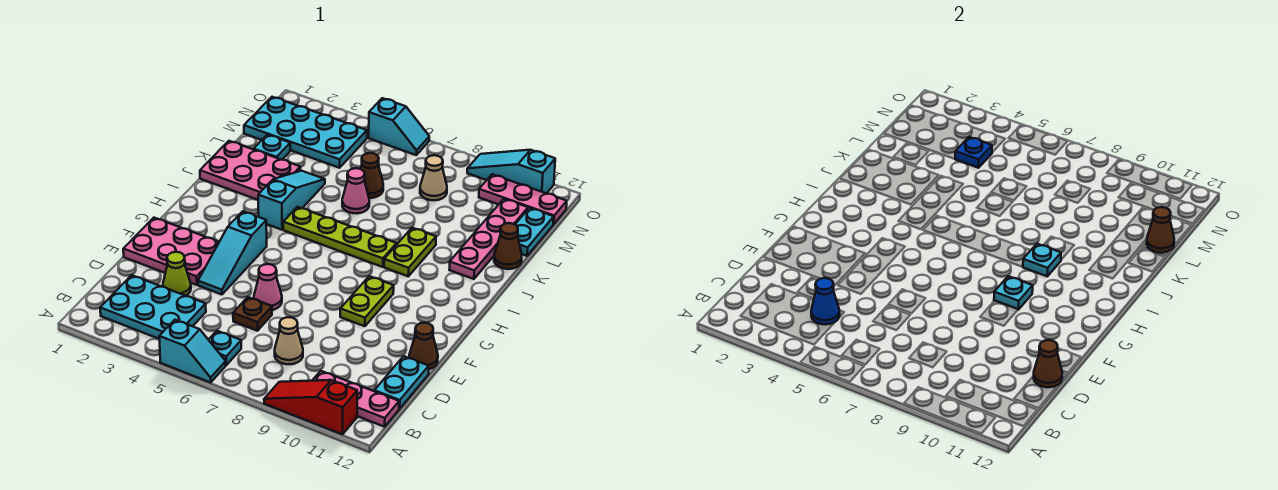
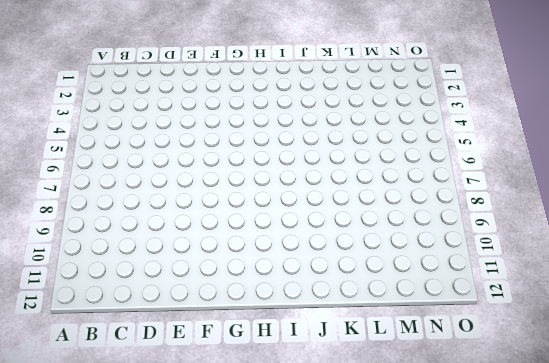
none -> cyan 1x2 slope [159,320,226,382]
none -> red 1x3 slope [264,380,357,434]
none -> cyan 2x3 plate [100,275,206,339]
none -> cyan 1x1 plate [209,331,241,365]

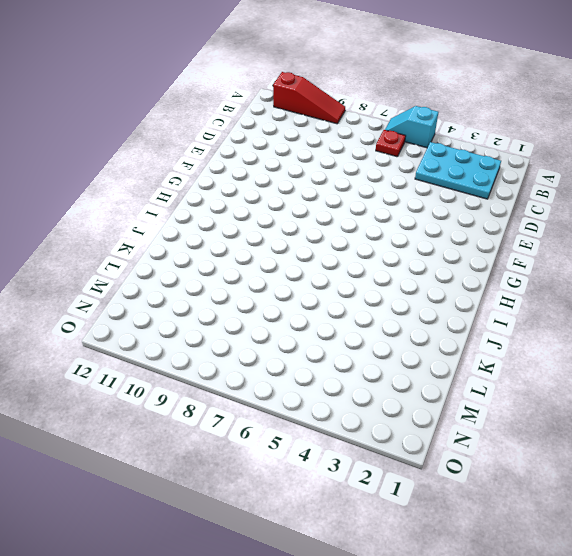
red 1x1 plate [376,130,406,157] -> cyan 1x1 plate [209,331,241,365]
none -> pink 1x3 plate [312,371,399,427]
none -> tan 1x1 cone [275,317,303,364]
none -> cyan 1x2 plate [374,356,429,409]
none -> lime 1x1 cone [163,252,191,296]

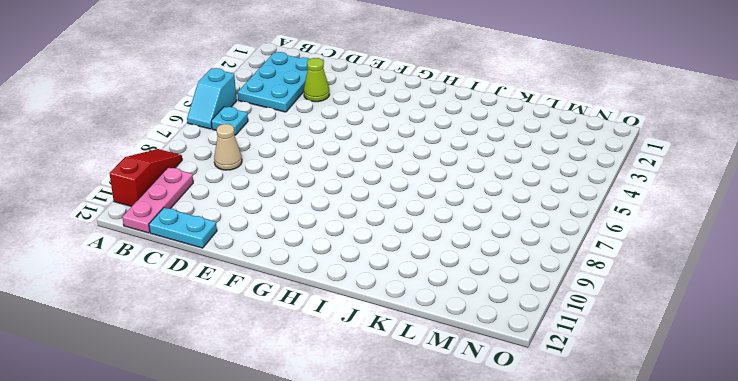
none -> brown 1x1 plate [233,297,272,331]
none -> pink 2x3 plate [123,218,219,285]
none -> cyan 1x3 slope [198,211,267,294]
none -> pink 1x1 cone [254,264,282,310]

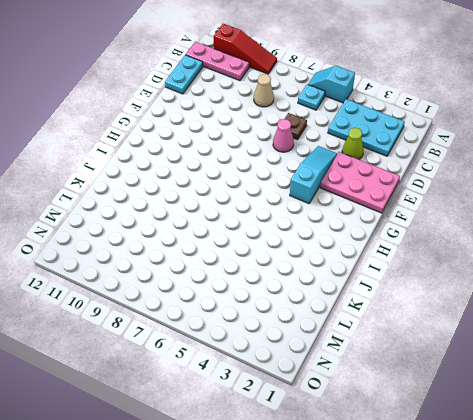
none -> brown 1x1 cone [409,323,438,369]
none -> lime 1x2 plate [340,276,394,326]
none -> cyan 1x3 slope [258,171,325,230]
none -> lime 1x4 plate [283,207,397,267]

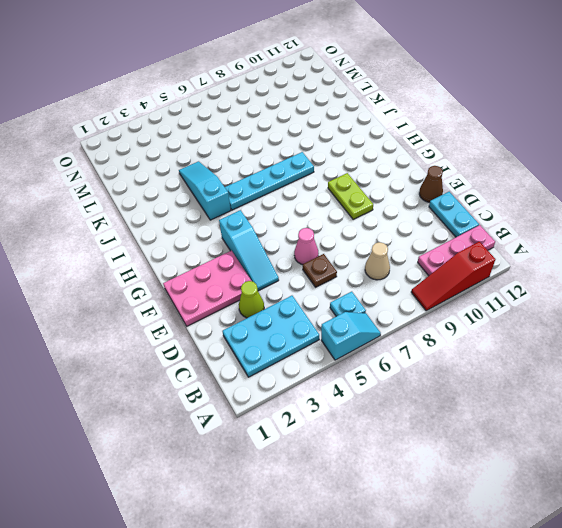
cyan 1x4 plate [225,152,314,210] -> lime 1x4 plate [283,207,397,267]
none -> lime 1x2 plate [384,228,436,276]
none -> pink 2x3 plate [200,141,300,200]
none -> pink 1x4 plate [449,199,528,279]
none -> pink 1x1 cone [342,168,369,213]

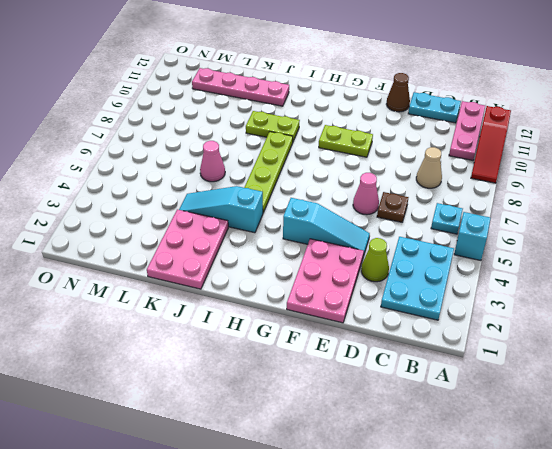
none -> brown 1x1 cone [494,223,522,269]
none -> cyan 1x1 plate [254,135,290,160]
none -> brown 1x1 cone [361,153,383,198]
none -> cyan 1x2 plate [515,208,554,256]

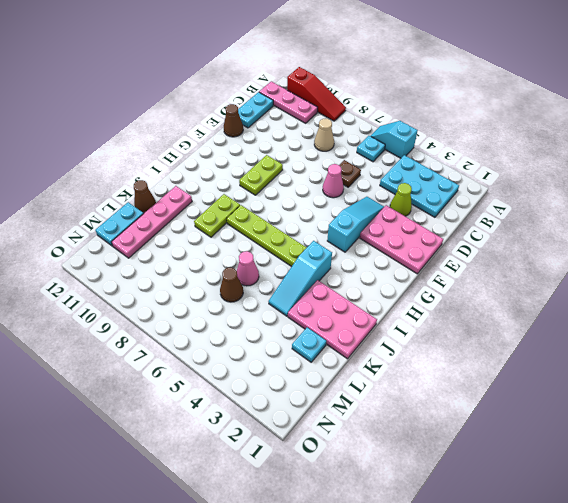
none -> cyan 2x4 plate [244,97,367,168]
none -> tan 1x1 cone [420,155,447,200]
none -> pink 1x3 plate [479,174,567,224]
none -> cyan 1x2 slope [369,98,429,155]

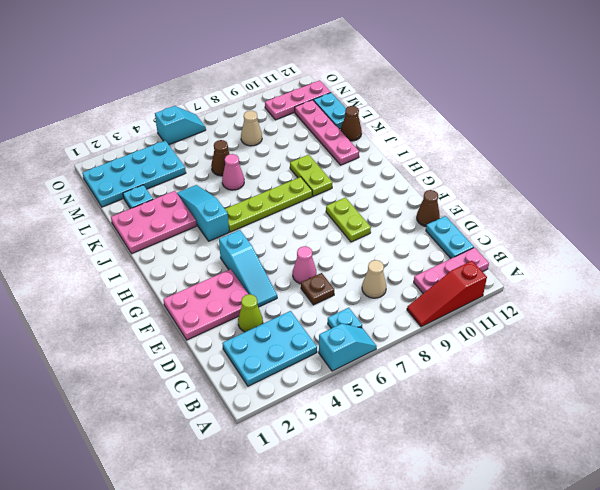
none -> cyan 1x3 slope [467,150,555,194]
none -> blue 1x1 cone [811,278,840,325]
none -> brown 1x1 cone [1034,340,1062,387]
none -> cyan 1x1 plate [994,276,1033,310]

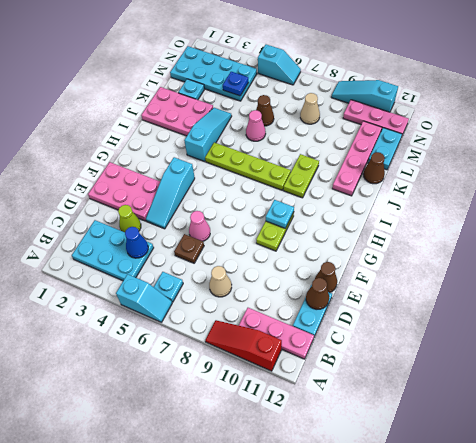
none -> cyan 1x1 plate [1023,244,1061,276]
none -> brown 1x1 cone [1147,207,1174,253]

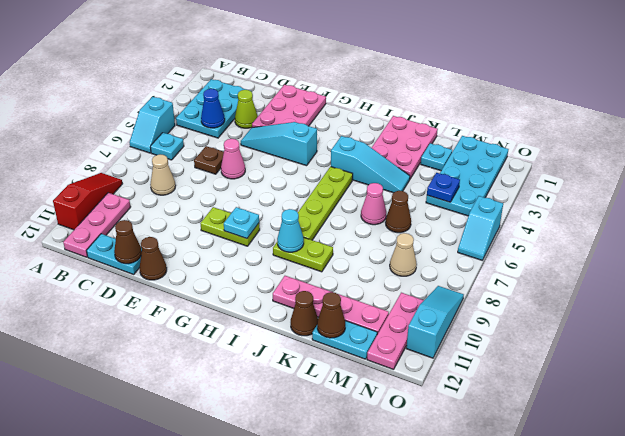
cyan 1x1 cone [277,209,304,252] -> cyan 1x1 plate [1023,244,1061,276]

